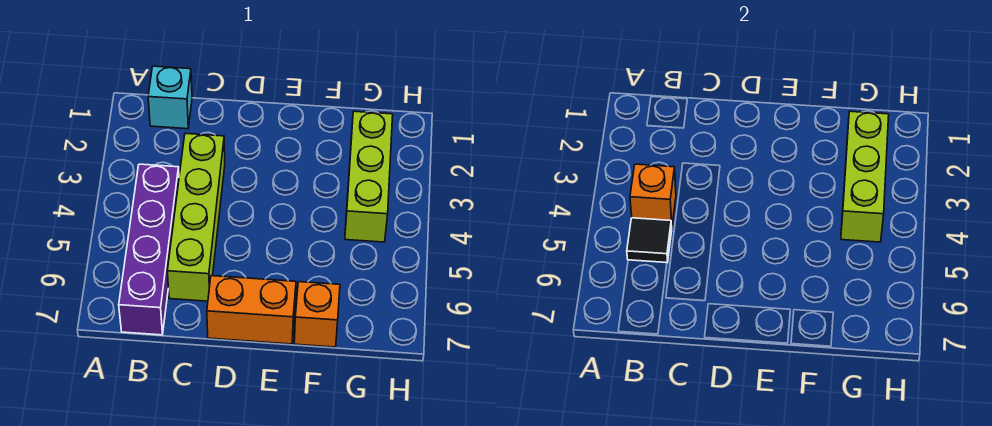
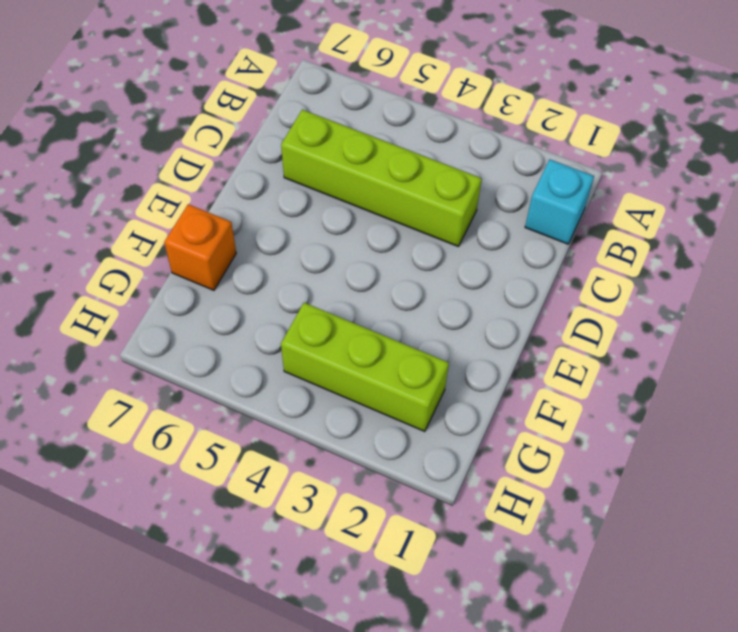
none -> purple 1x4 brick [119,164,179,335]
none -> orange 1x2 brick [207,276,296,344]

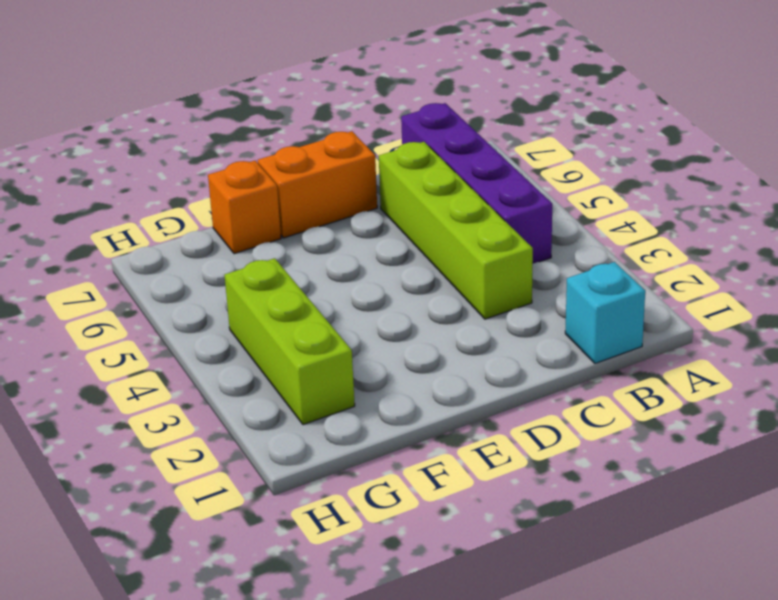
none -> orange 1x1 brick [630,164,676,225]
none -> black 1x1 tile [627,218,672,263]

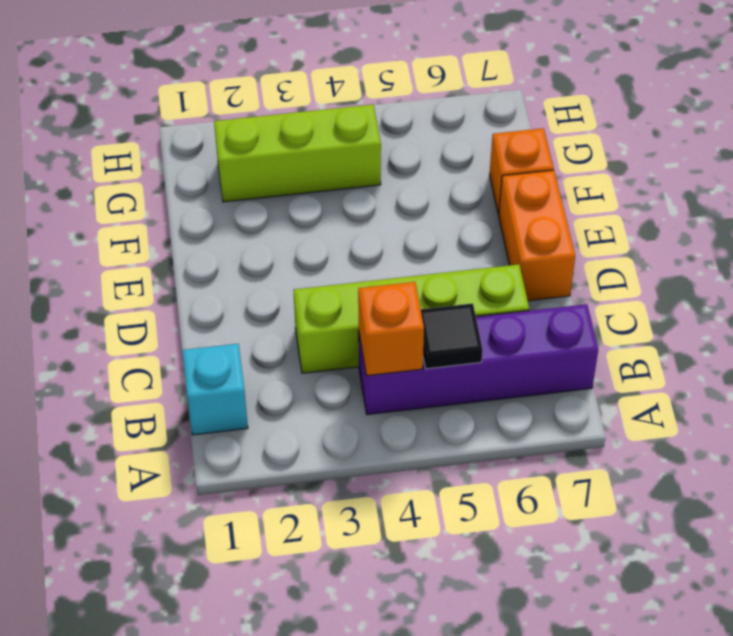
none -> lime 1x3 brick [841,111,889,242]

